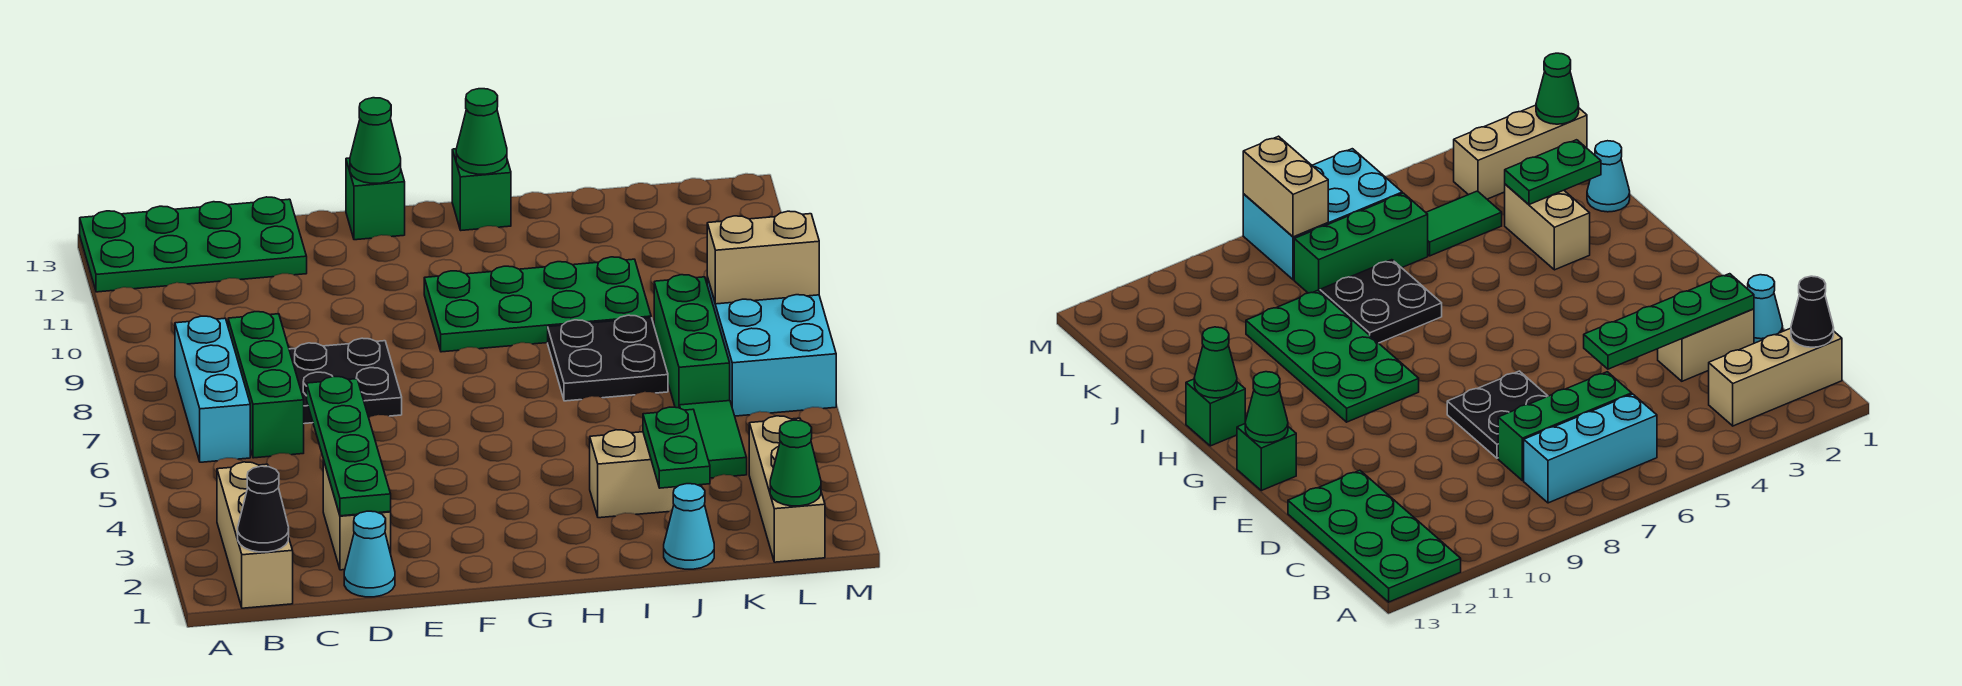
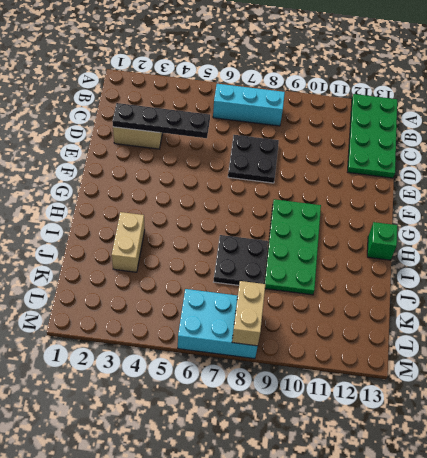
black 1x4 plate [112,103,210,138] -> green 1x4 plate [307,376,391,516]
none -> tan 1x3 brick [217,462,293,608]
none -> green 1x3 brick [228,312,304,458]
none -> cyan 1x1 cone [344,511,395,597]

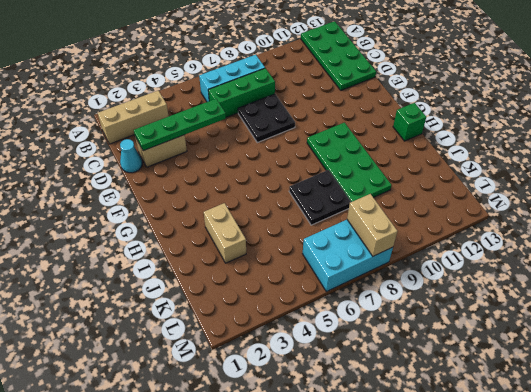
none -> green 1x1 brick [346,158,405,240]
none -> cyan 1x1 cone [664,484,714,569]
none -> green 1x2 tile [679,401,747,478]

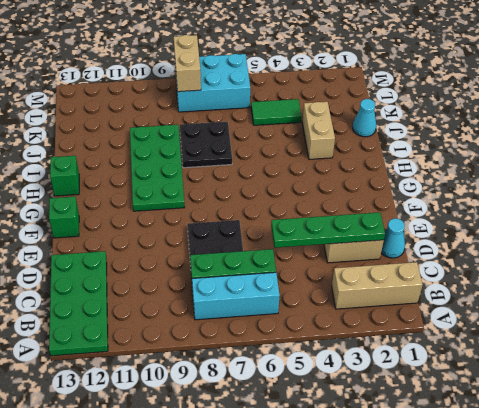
none -> green 1x3 brick [654,275,730,408]
none -> tan 1x3 brick [749,416,825,562]
none -> black 1x1 cone [238,466,289,552]

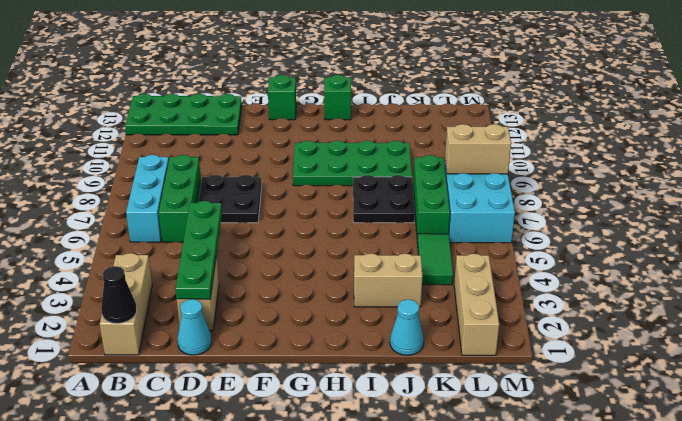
none -> green 1x1 cone [350,98,401,183]
none -> green 1x1 cone [456,89,507,174]
none -> green 1x2 plate [643,407,710,488]

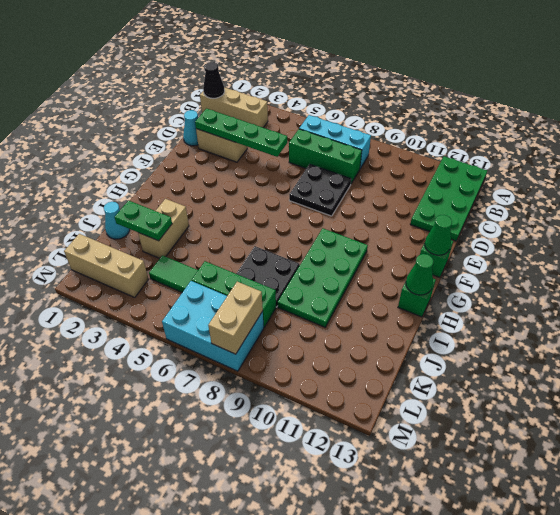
none -> green 1x1 cone [770,420,821,506]

